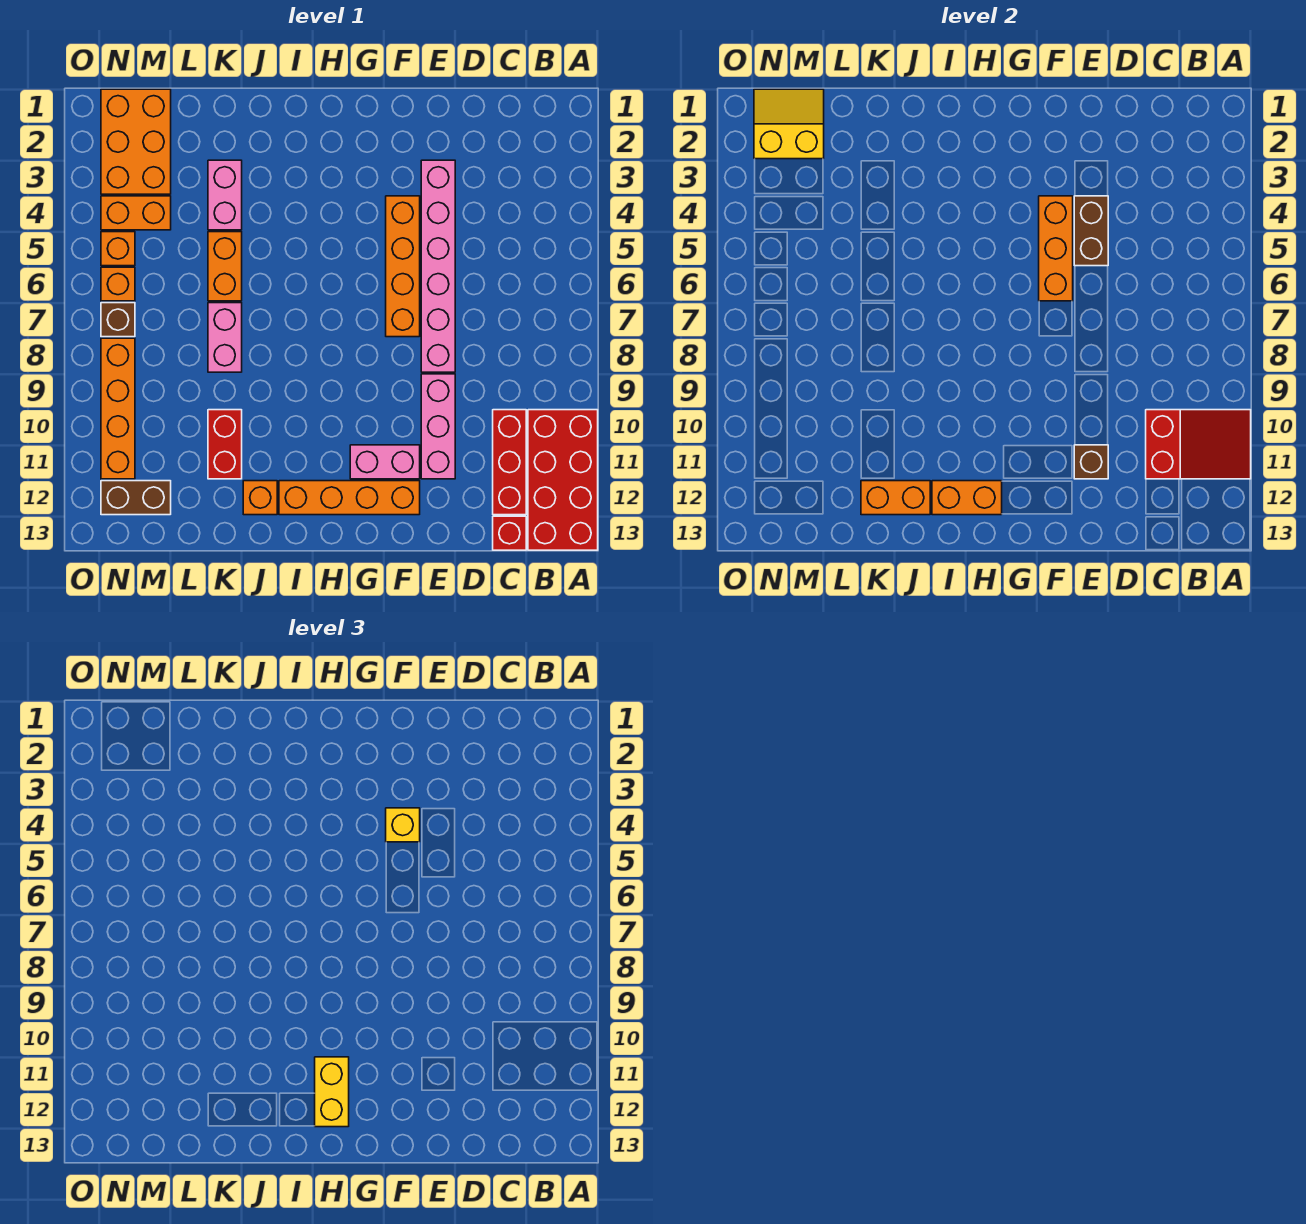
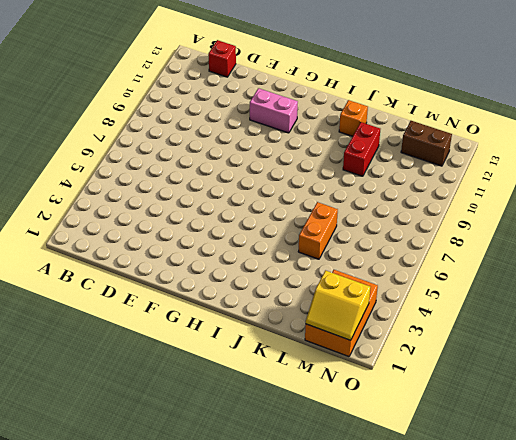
none -> red 2x4 brick [528,410,598,550]
none -> red 1x3 brick [493,410,526,515]
none -> pink 1x6 brick [421,160,455,372]

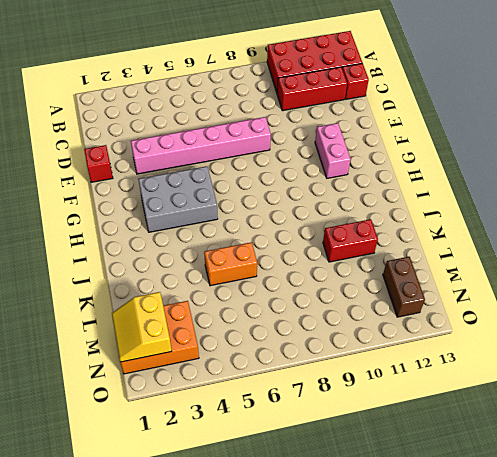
red 1x1 brick [84,145,113,182] -> none
grey 2x3 brick [138,166,218,232] -> none
none -> pink 1x3 brick [421,374,455,479]
none -> orange 1x4 brick [386,196,420,337]
none -> orange 1x4 brick [279,481,420,515]

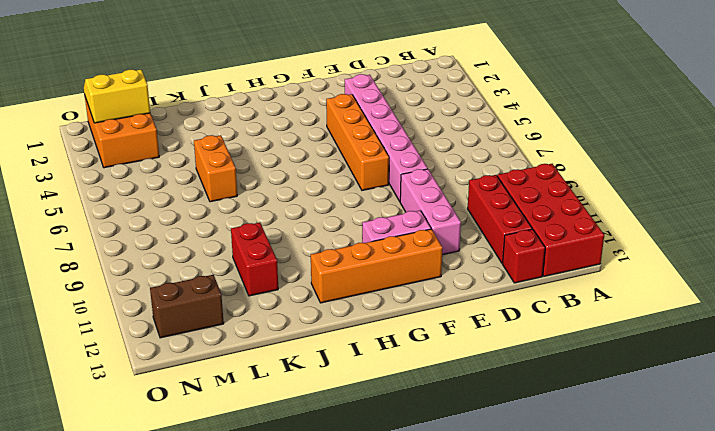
none -> orange 1x1 brick [243,481,277,515]
none -> pink 1x2 brick [208,160,242,230]
none -> pink 1x2 brick [208,303,242,372]

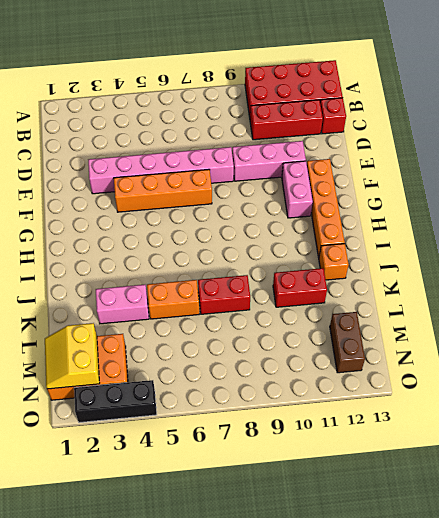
red 1x2 brick [198,275,250,314] -> pink 1x2 brick [208,303,242,372]
black 1x3 brick [74,380,157,423] -> none
none -> orange 1x2 brick [101,196,171,230]
none -> orange 1x1 brick [101,232,135,266]
none -> orange 1x1 brick [101,267,135,301]

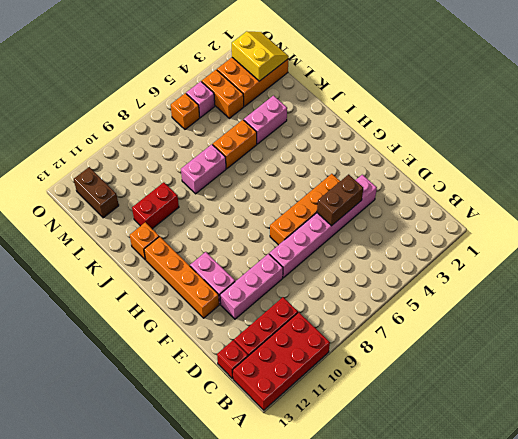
pink 1x1 brick [186,81,215,118] -> orange 1x1 brick [101,232,135,266]
none -> brown 1x1 brick [101,303,135,337]
none -> orange 1x4 brick [101,338,135,479]
none -> red 2x3 slope [1146,410,1251,479]

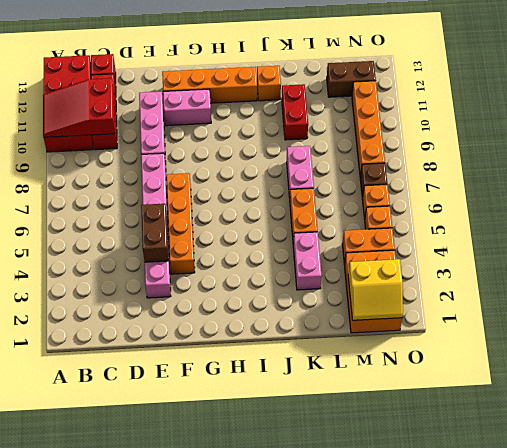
none -> brown 1x1 brick [1074,445,1108,479]
none -> orange 1x3 brick [1039,196,1073,301]
none -> orange 1x2 brick [932,481,1002,515]

